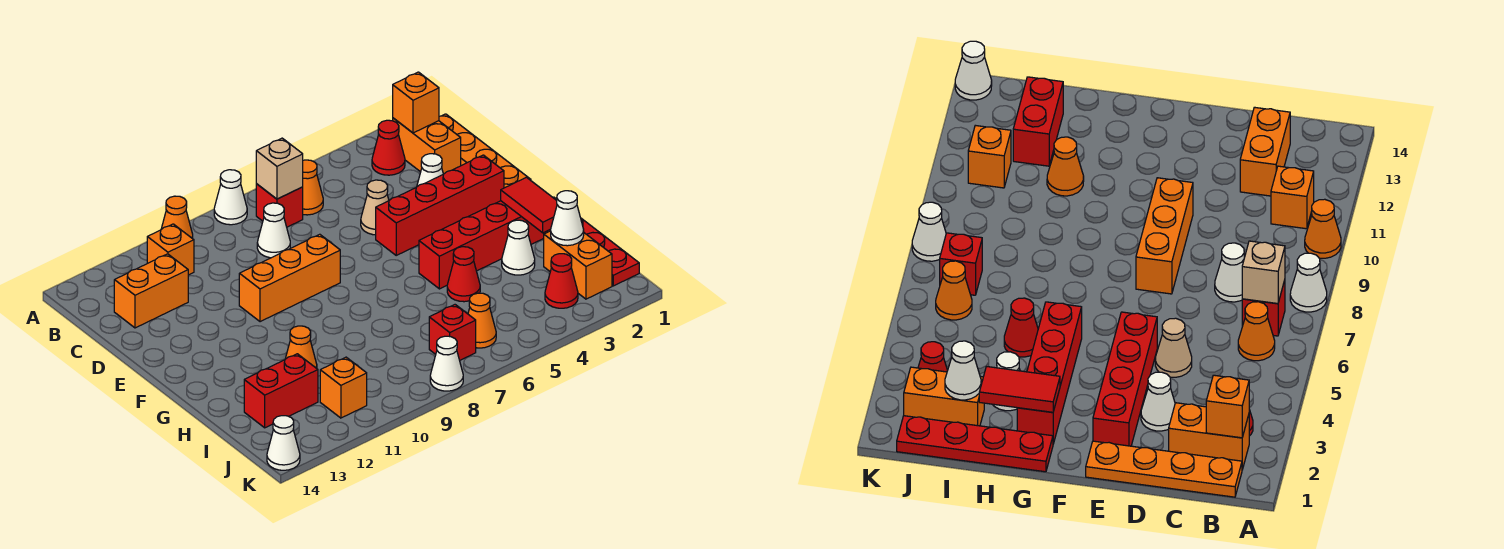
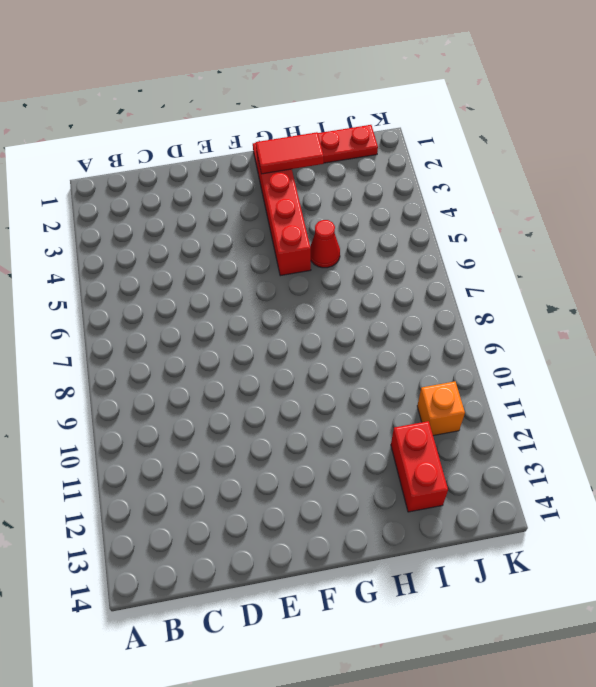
none -> white 1x1 cone [214,170,247,225]
none -> orange 1x1 cone [161,196,193,238]
none -> orange 1x4 plate [439,114,531,188]
none -> orange 1x2 brick [393,118,461,174]

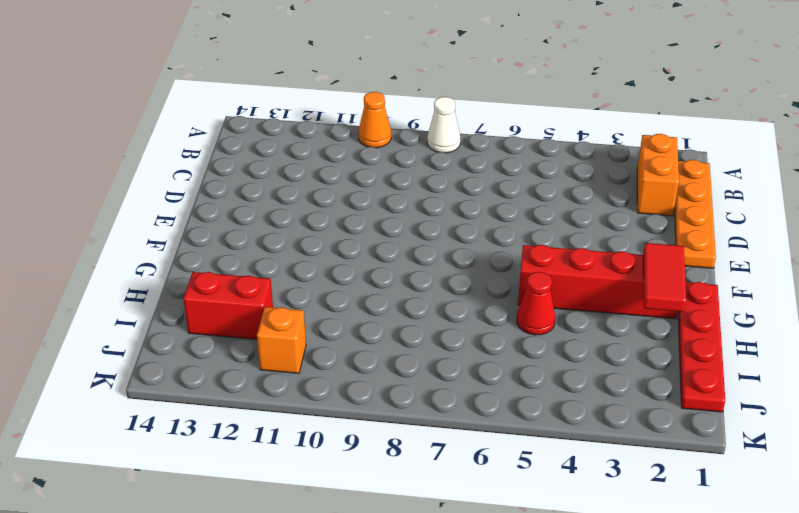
none -> red 1x1 cone [372,120,405,175]
none -> orange 1x1 cone [303,160,323,215]
none -> red 1x1 brick [256,184,303,227]
none -> orange 1x1 brick [147,224,194,275]

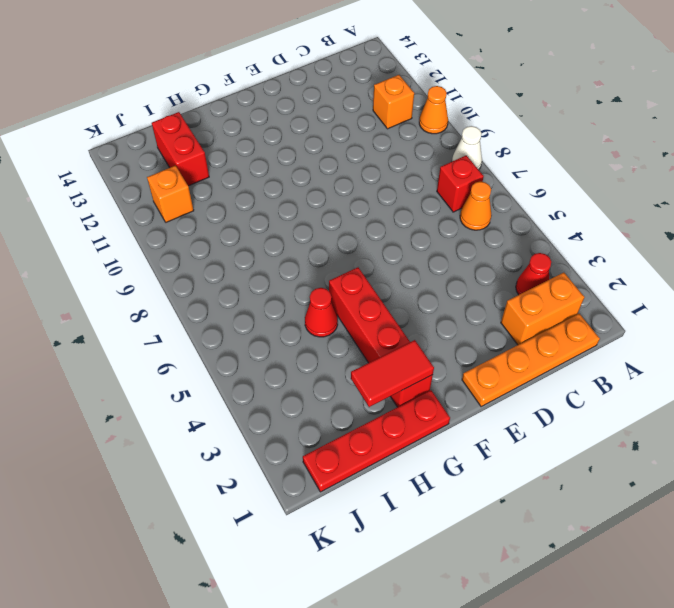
none -> white 1x1 cone [257,203,290,258]
none -> orange 1x2 brick [114,254,188,328]
none -> white 1x1 cone [417,154,443,187]
none -> tan 1x1 cone [361,180,389,235]

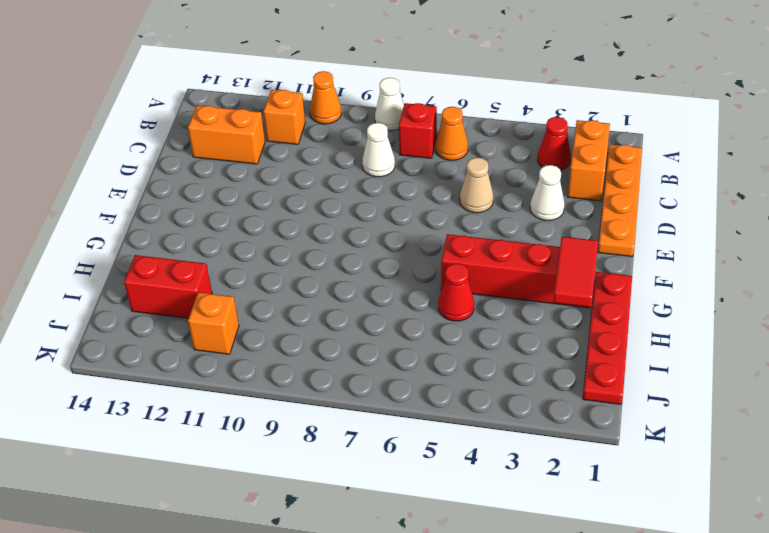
none -> red 1x4 brick [376,155,504,255]
none -> orange 1x3 brick [239,234,340,322]
none -> white 1x1 cone [502,220,535,275]
none -> orange 1x1 cone [285,326,317,368]

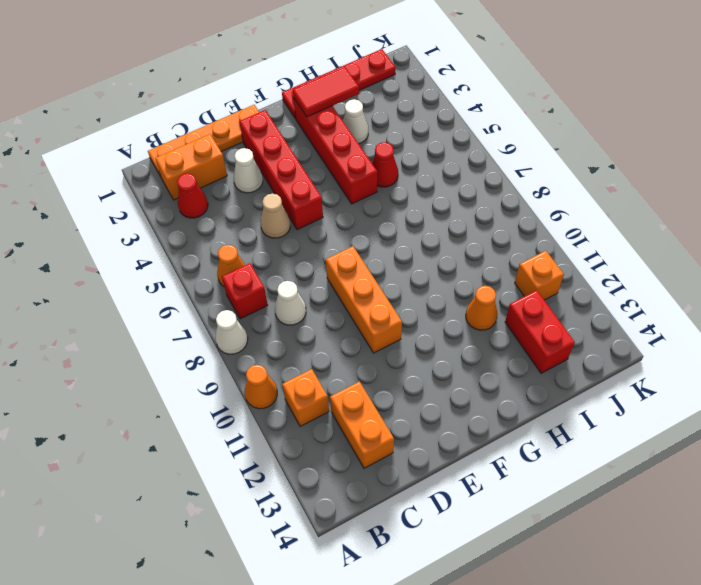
none -> orange 1x2 brick [544,231,612,299]
none -> red 1x1 cone [545,254,578,308]
none -> orange 1x1 cone [468,293,496,348]
none -> red 1x1 brick [429,305,476,360]

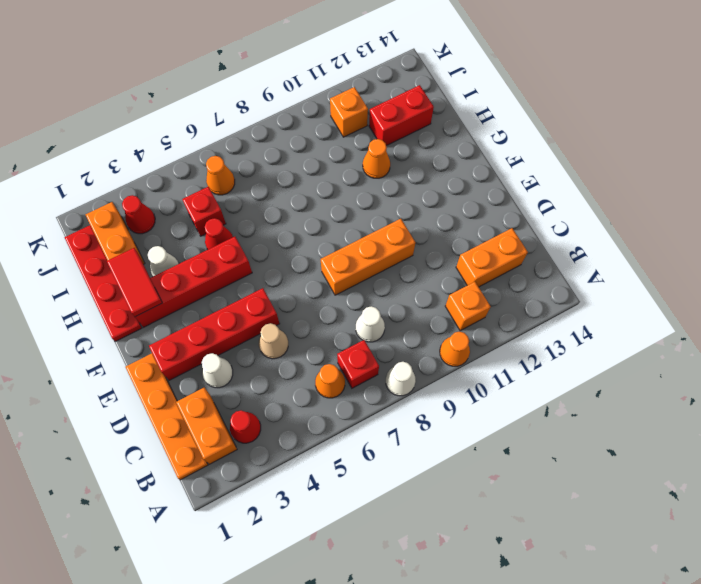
red 1x1 brick [182,187,226,236] -> red 1x1 brick moved to [429,305,476,360]
none -> white 1x1 cone [430,336,463,391]
none -> white 1x1 cone [267,416,300,470]
none -> orange 1x1 brick [393,72,439,133]
none -> tan 1x1 brick [256,138,303,199]

